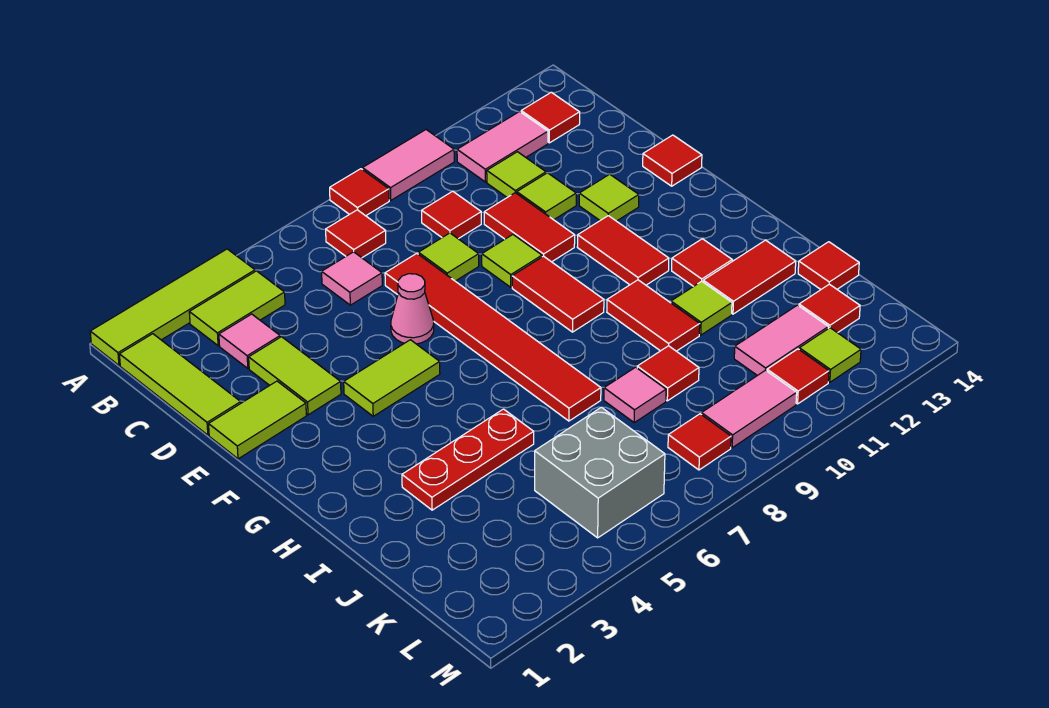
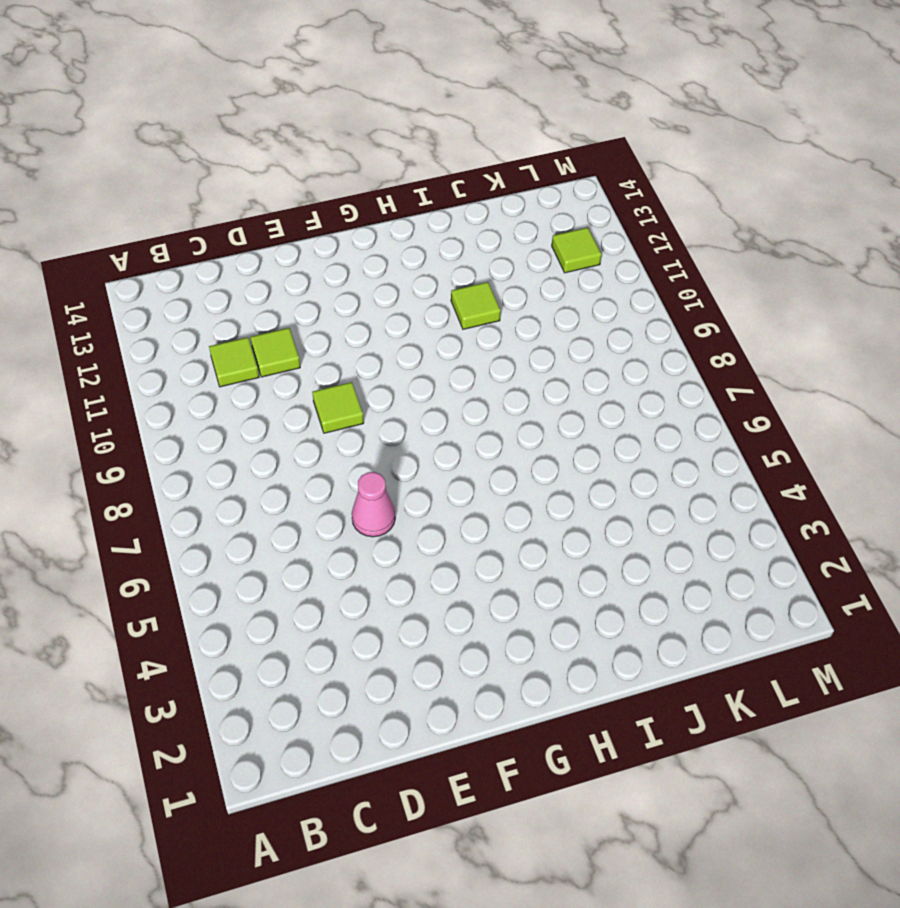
none -> lime 1x4 tile [90,249,255,365]
none -> red 1x1 tile [330,169,389,216]
none -> pink 1x2 tile [363,130,454,200]
none -> lime 1x3 tile [119,334,241,435]

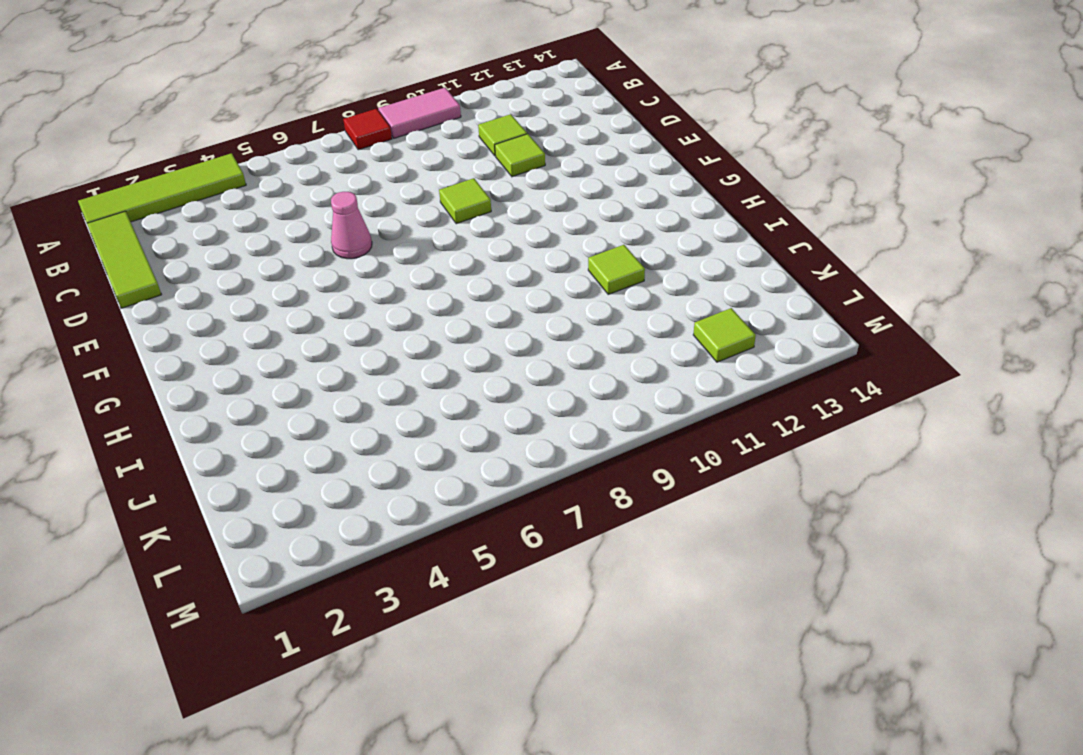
none -> lime 1x2 tile [189,271,285,346]
none -> red 1x1 tile [326,210,386,258]
none -> pink 1x2 tile [457,112,548,182]
none -> red 1x1 tile [521,92,580,143]

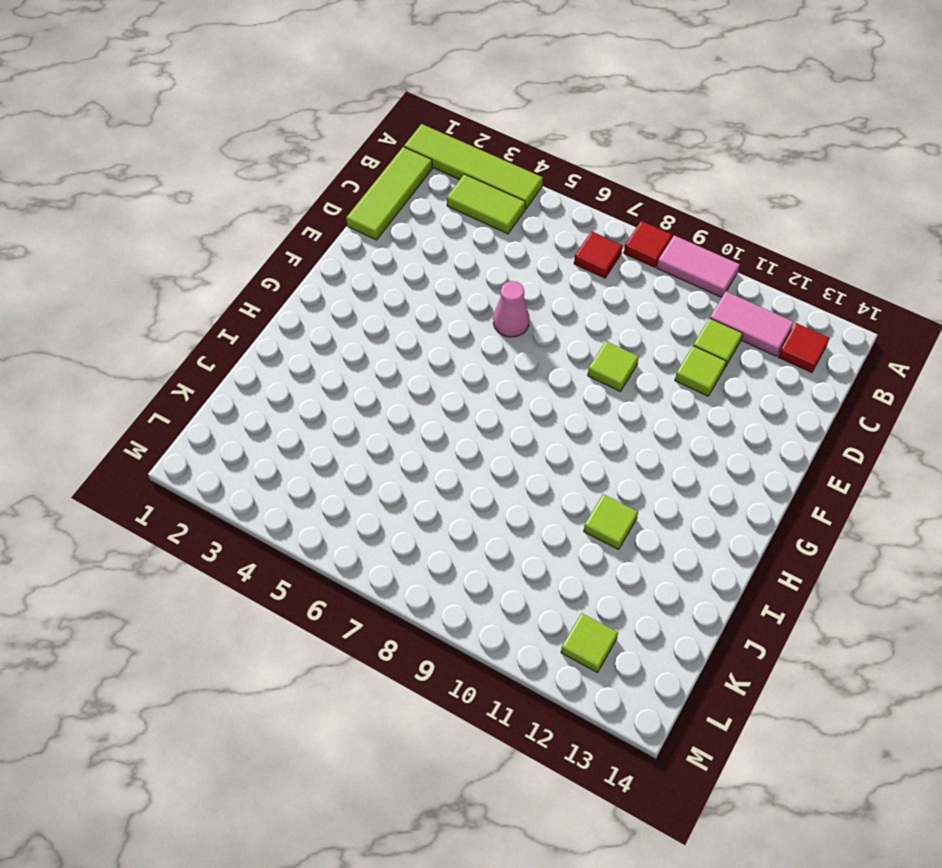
none -> pink 1x1 tile [219,314,280,368]
none -> pink 1x1 tile [322,252,382,305]
none -> red 1x1 tile [422,191,481,239]
none -> lime 1x2 tile [249,337,341,415]

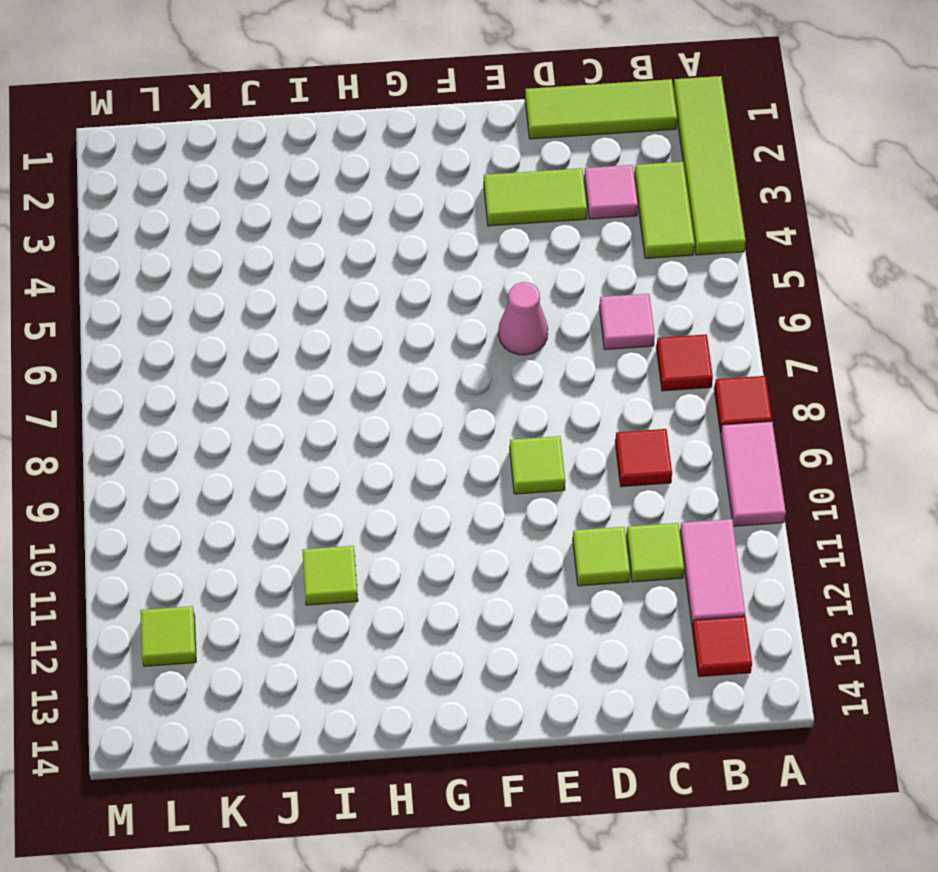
none -> red 1x6 tile [385,253,601,421]
none -> lime 1x1 tile [418,233,479,281]
none -> red 1x2 tile [484,193,575,262]
none -> lime 1x2 tile [209,381,306,459]

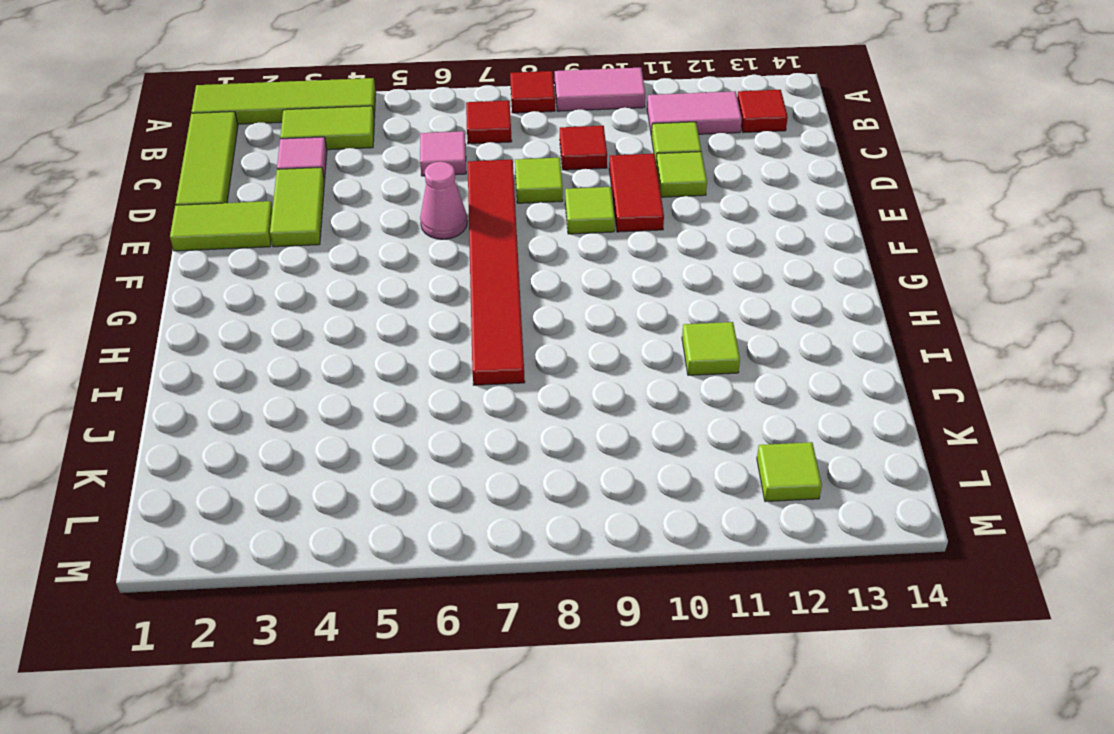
none -> lime 1x1 tile [579,174,639,221]
none -> red 1x1 tile [643,135,702,186]
none -> lime 1x2 tile [344,340,440,416]
none -> red 1x2 tile [512,256,604,332]

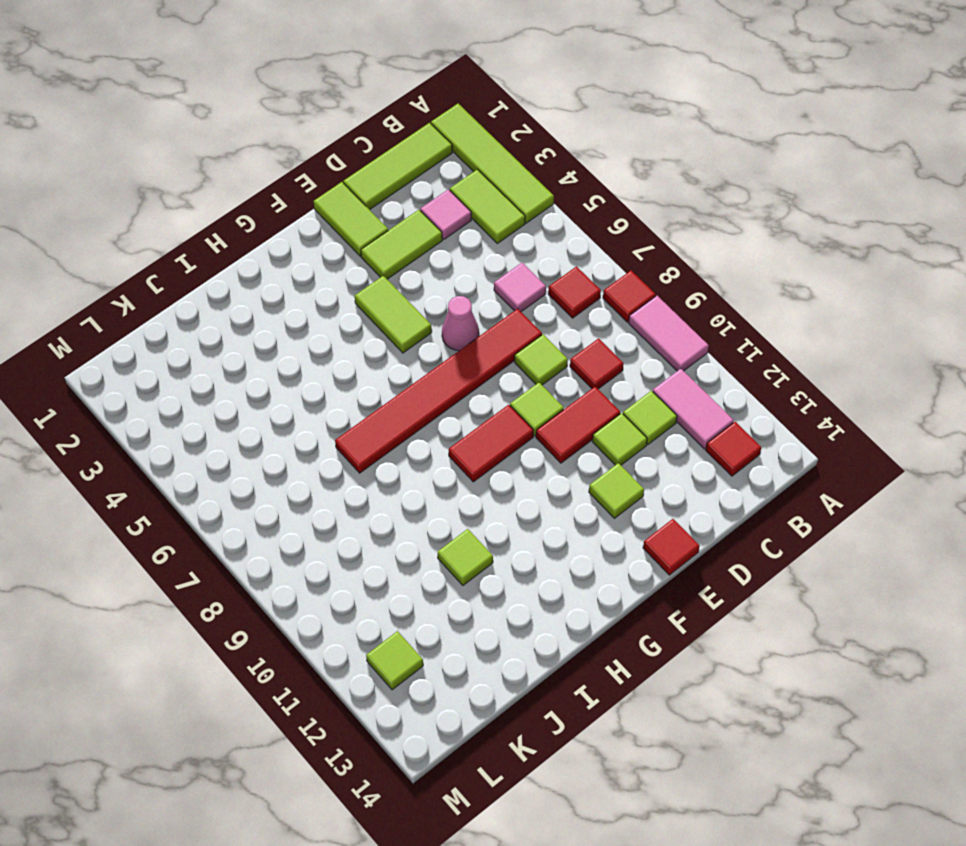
none -> red 1x2 tile [577,216,669,285]
none -> red 1x2 tile [607,280,700,351]
none -> red 1x1 tile [672,239,732,286]
none -> red 1x3 plate [402,409,534,510]

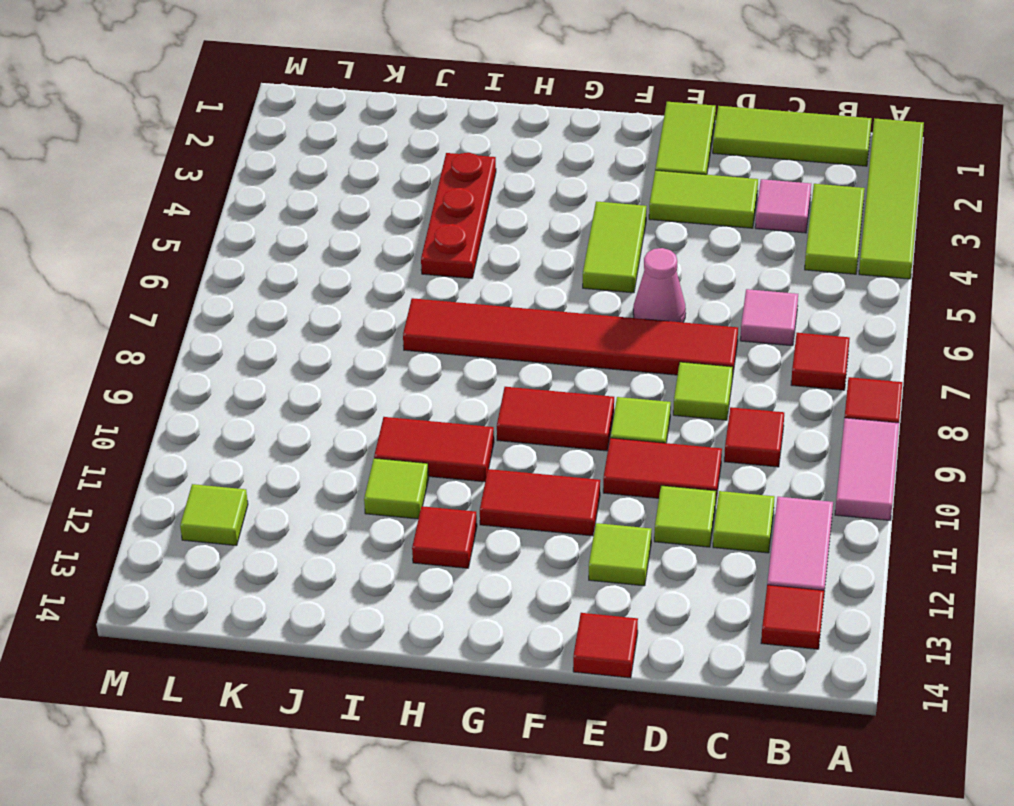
none -> red 1x2 tile [703,240,796,314]
none -> pink 1x1 tile [604,367,666,422]
none -> red 1x1 tile [637,346,699,401]
none -> red 1x1 tile [798,242,859,289]

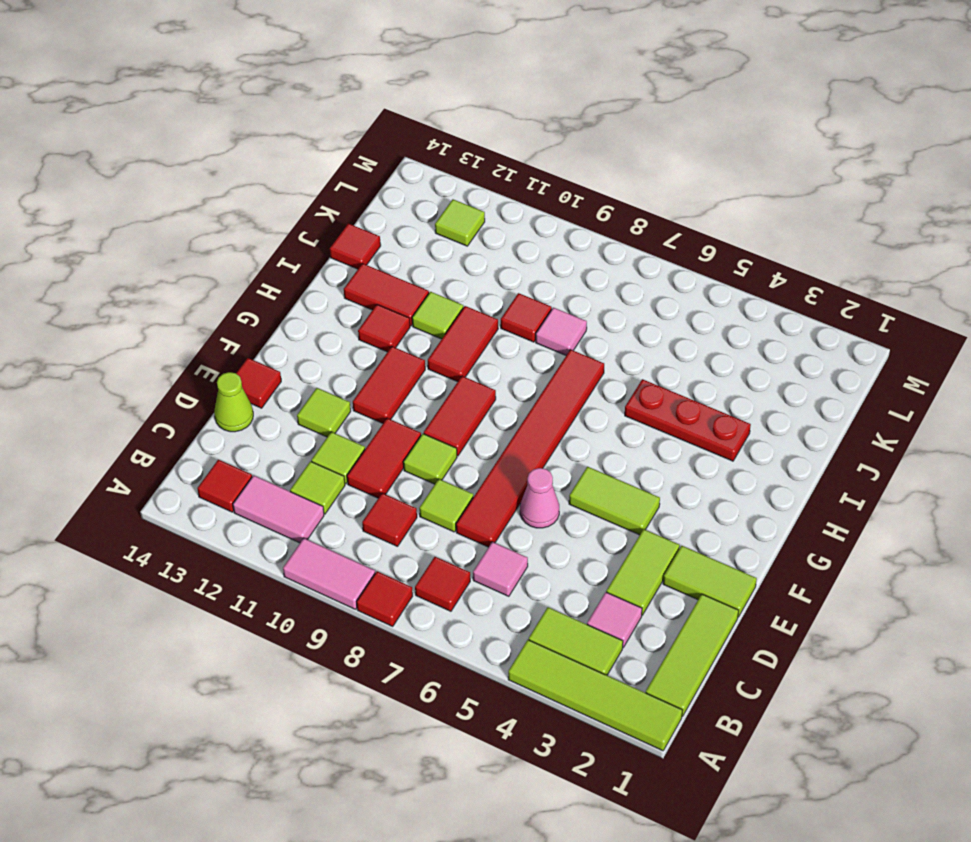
lime 1x1 cone [214,372,253,432] -> none
none -> grey 2x2 brick [535,407,665,538]
none -> pink 1x2 tile [734,305,828,376]
none -> red 1x1 tile [799,284,860,333]
none -> red 1x1 tile [668,414,731,470]

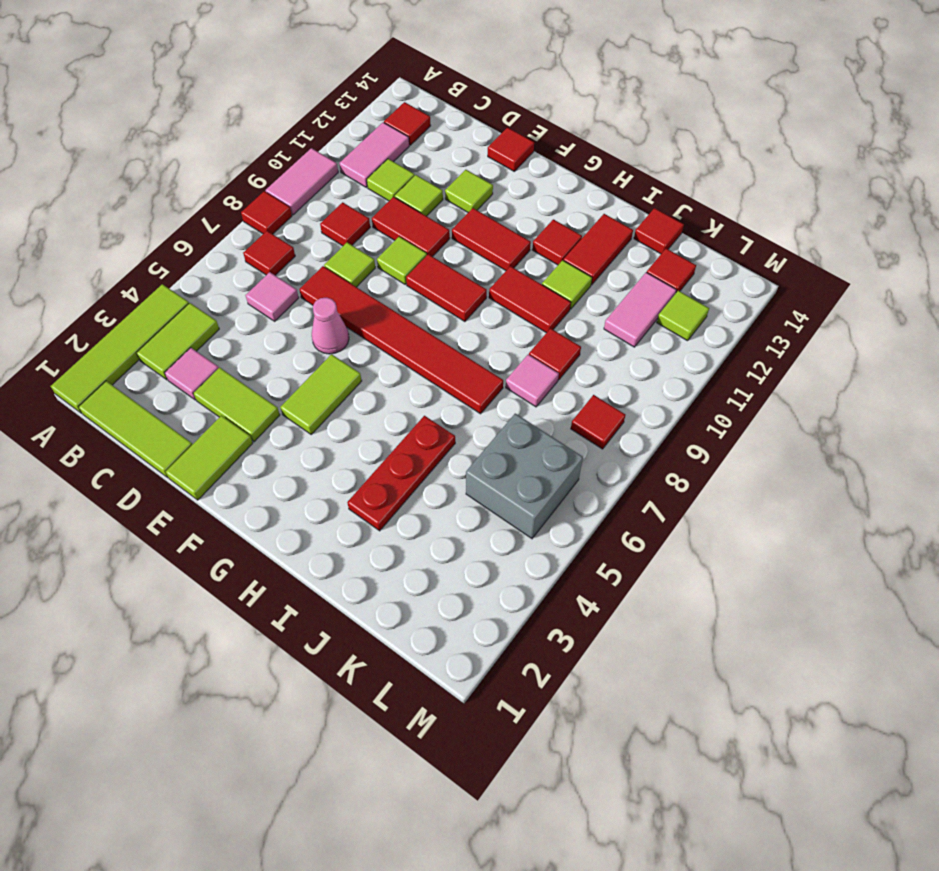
none -> pink 1x2 tile [702,370,797,448]
none -> red 1x1 tile [767,349,829,404]

